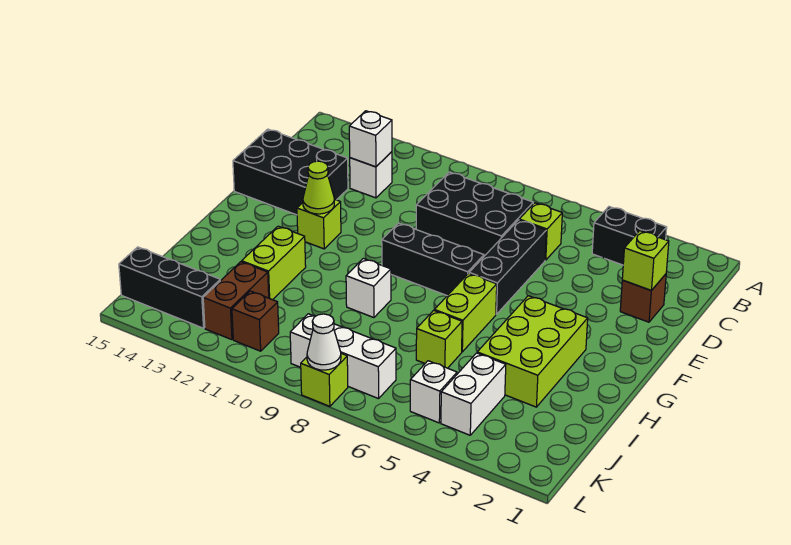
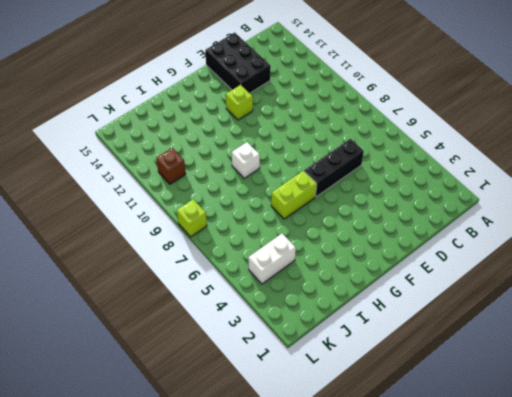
none -> black 1x2 brick [592,207,667,265]
none -> lime 1x1 brick [519,203,562,260]
none -> black 2x3 brick [416,172,533,256]

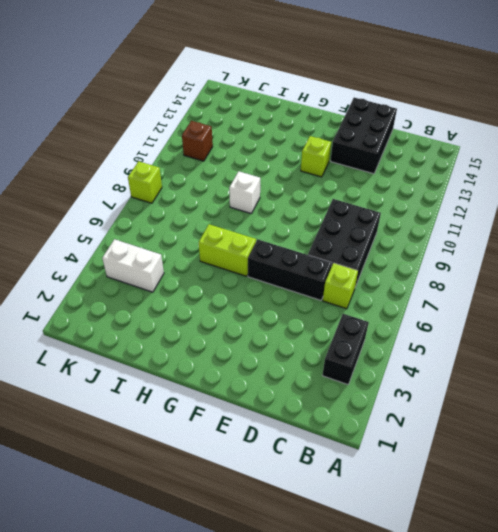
none -> white 1x1 brick [350,152,392,198]
none -> brown 1x1 brick [620,274,666,322]
none -> black 1x3 brick [382,223,484,296]

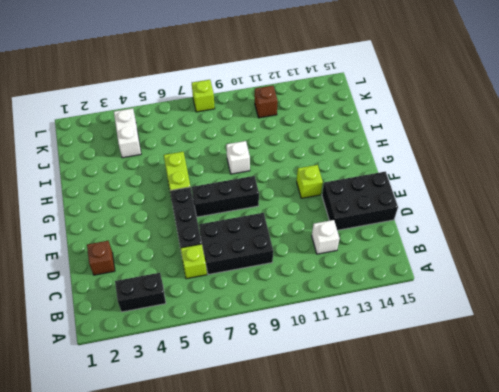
none -> lime 2x3 brick [477,296,588,407]
none -> lime 1x2 brick [242,226,306,300]
none -> lime 1x1 brick [416,310,462,368]

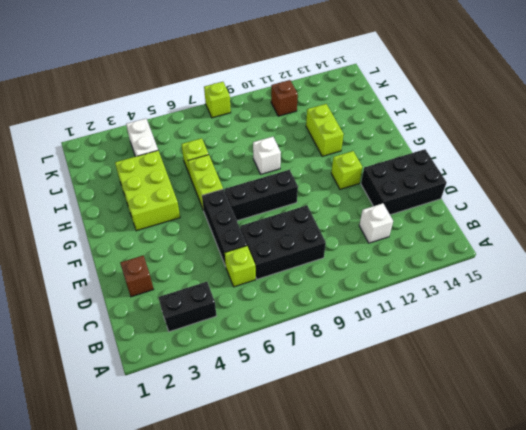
none -> brown 1x2 brick [203,262,269,340]
none -> white 1x1 brick [410,361,457,423]
none -> white 1x3 brick [290,314,396,399]

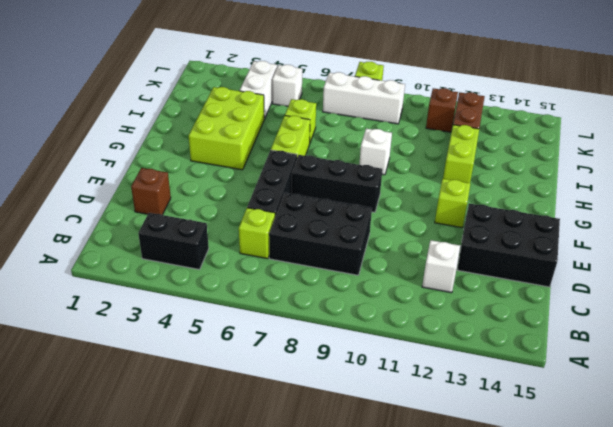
none -> black 1x3 brick [119,247,220,328]
none -> white 1x1 brick [349,111,392,167]
none -> lime 1x1 brick [622,231,669,290]

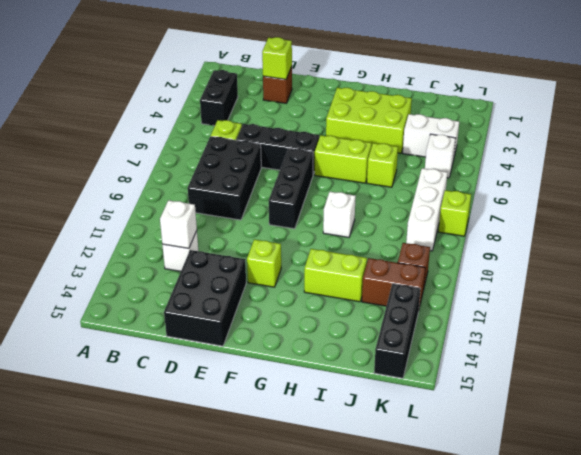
none -> lime 1x1 cone [303,161,334,214]
none -> white 1x1 cone [307,314,341,370]

